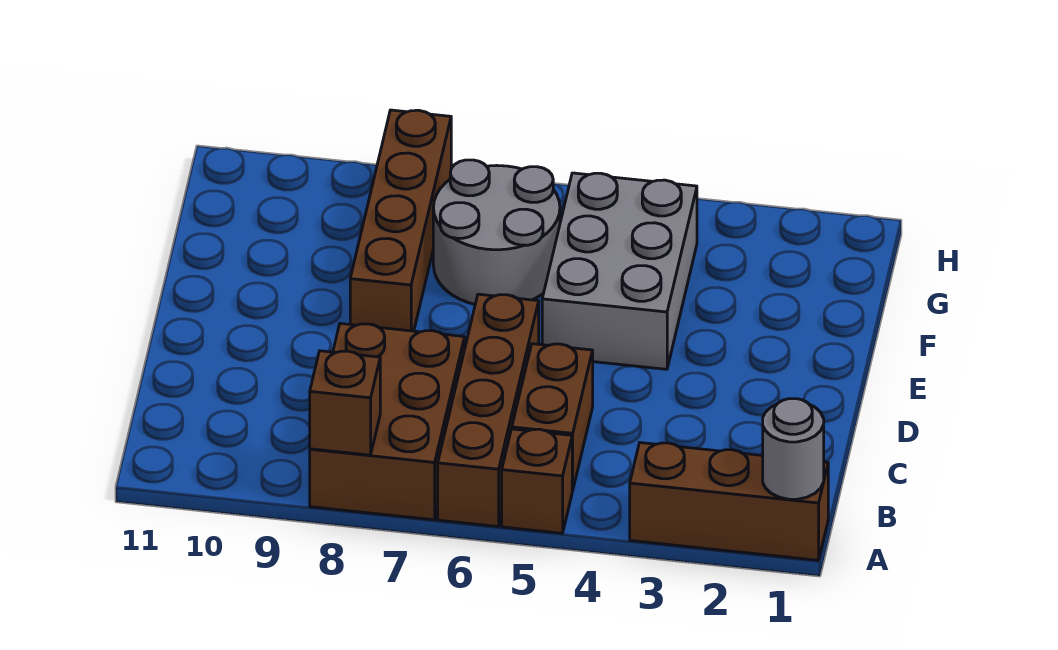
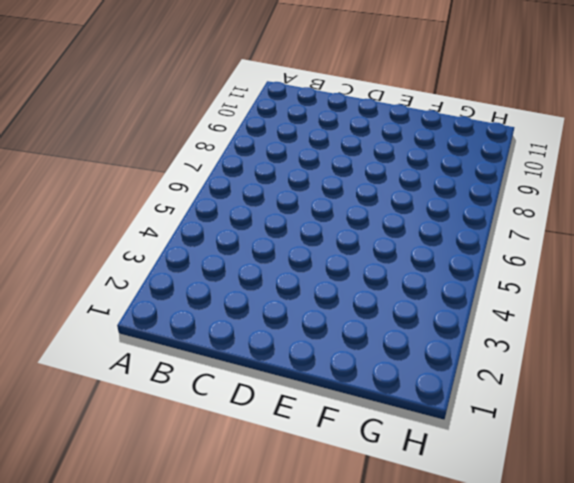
none -> brown 1x3 brick [630,443,828,560]
none -> brown 1x1 brick [502,429,573,533]

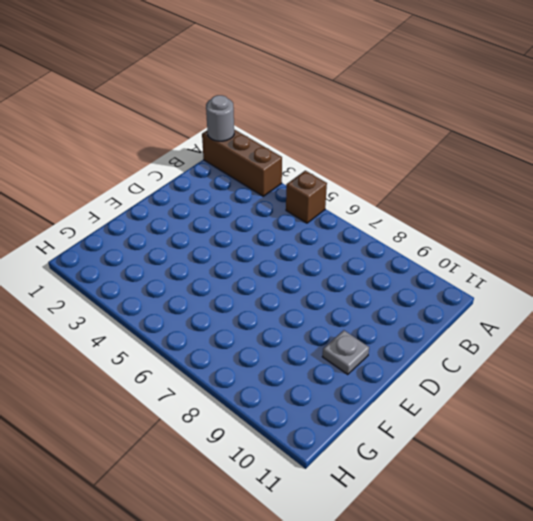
grey 1x1 plate [322,330,369,374] -> none
none -> brown 1x4 brick [438,294,539,527]
none -> brown 2x3 brick [310,323,465,520]

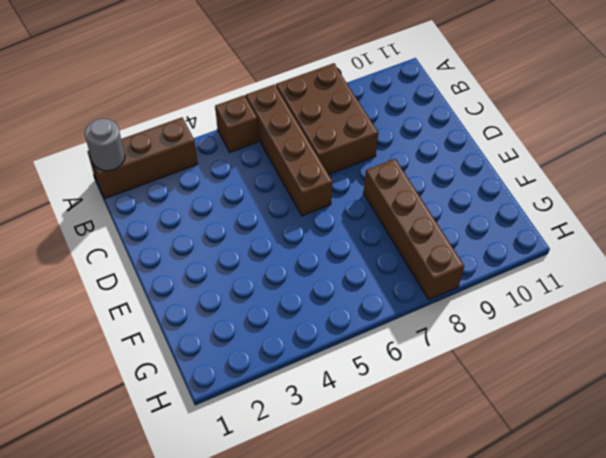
none -> brown 1x2 brick [512,344,593,490]
none -> grey 2x3 brick [542,173,697,369]

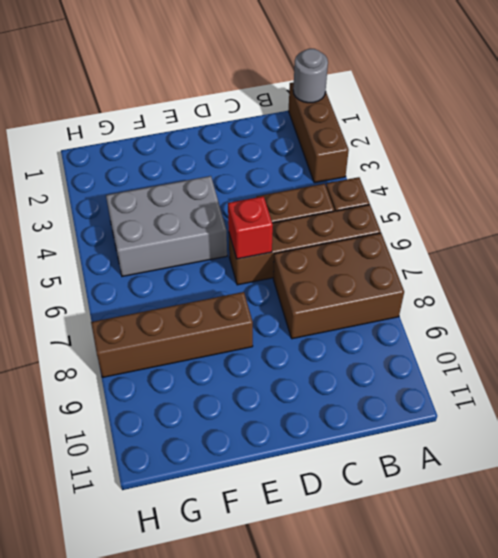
red 1x1 brick [228,196,273,259] -> none
none -> grey 2x2 round brick [433,160,560,304]
none -> brown 1x1 brick [310,351,380,455]

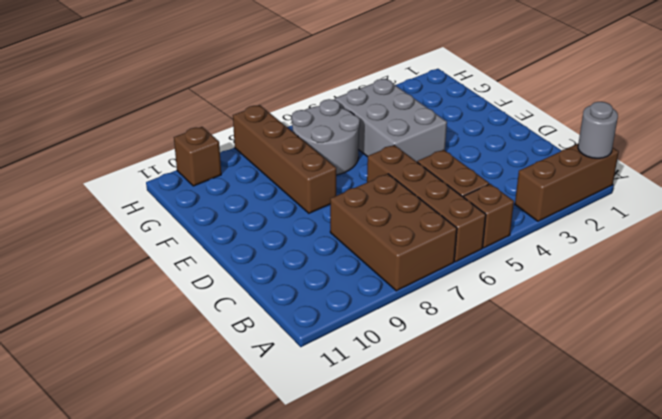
brown 1x1 brick [174,127,221,186] -> brown 1x1 brick moved to [310,351,380,455]

